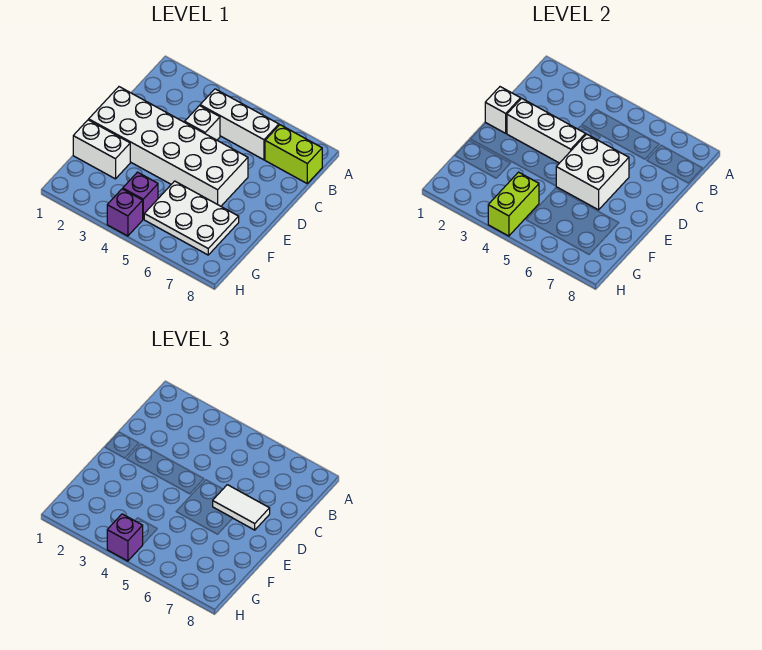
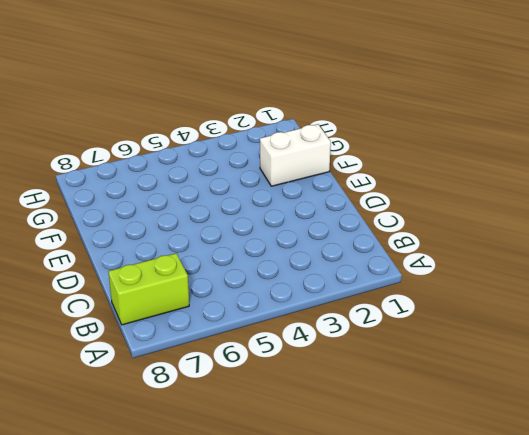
none -> white 1x3 brick [200,89,279,160]
none -> white 1x1 brick [185,106,220,140]
none -> white 2x6 brick [89,87,248,206]

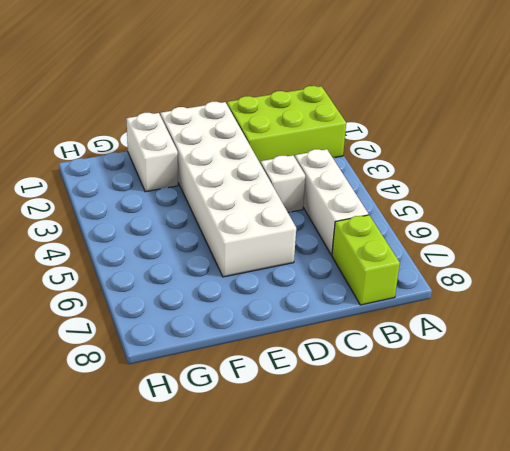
lime 2x3 brick [227,86,346,163] -> none
none -> white 2x3 plate [144,181,239,255]
none -> purple 1x1 brick [123,172,158,219]
none -> purple 1x1 brick [107,189,143,236]

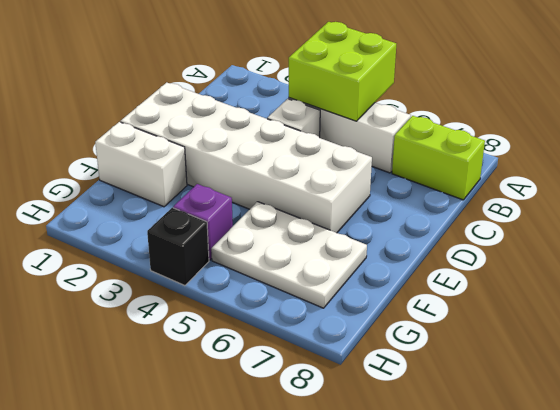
lime 2x2 brick [289,22,396,121] -> none
black 1x1 brick [147,208,209,286] -> purple 1x1 brick [107,189,143,236]
none -> white 1x1 brick [485,87,521,133]
none -> white 1x3 brick [507,98,586,163]
none -> white 2x2 brick [556,134,629,210]

